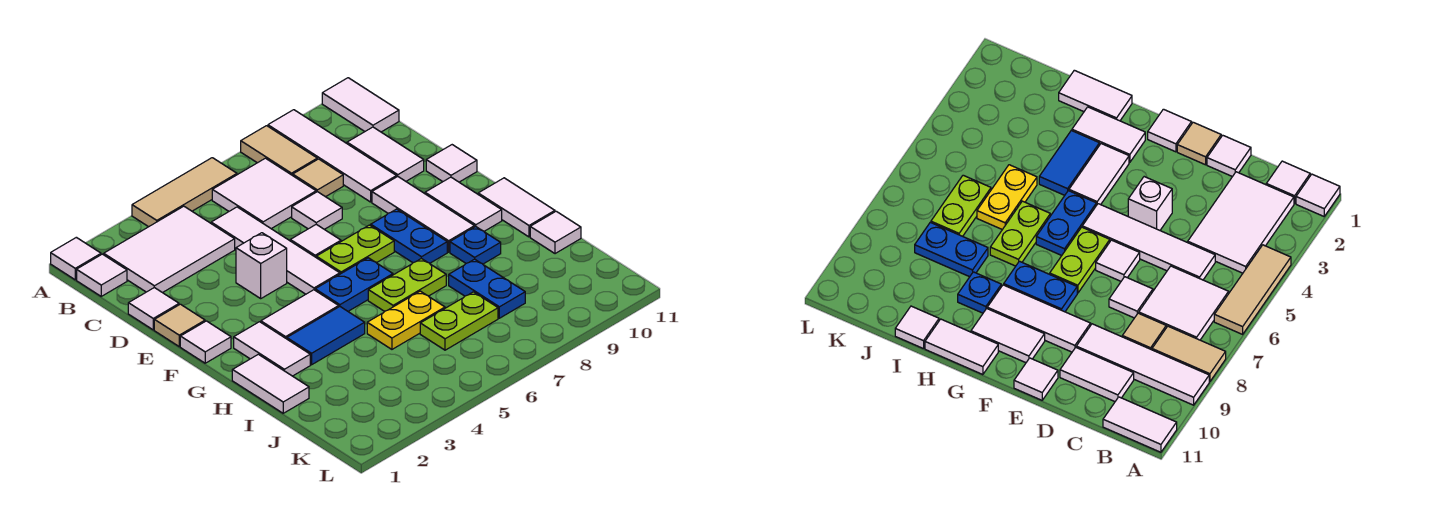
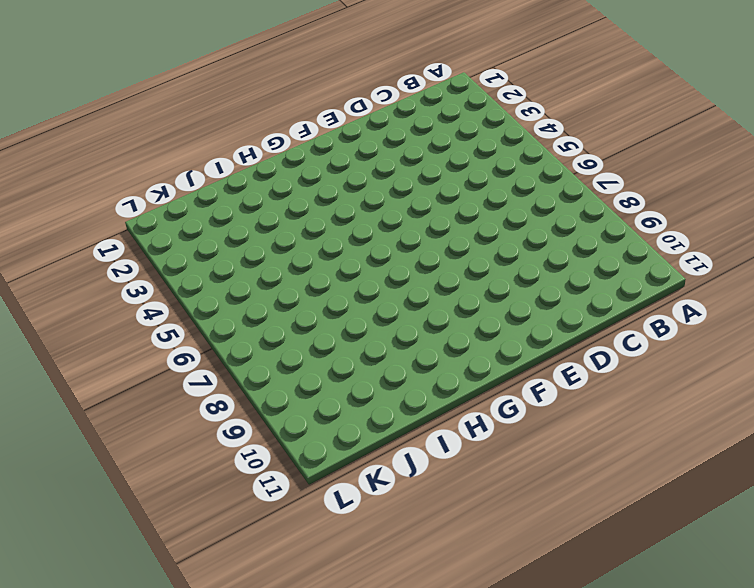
none -> white 1x1 tile [51,237,101,280]
none -> tan 1x3 tile [132,158,237,227]
none -> tan 1x2 tile [241,126,317,175]
none -> white 1x4 tile [268,110,397,202]

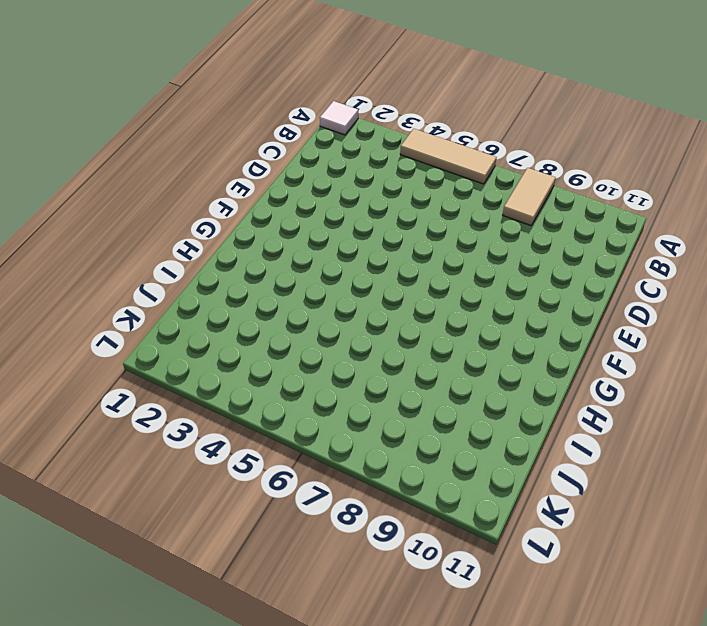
none -> white 1x4 tile [268,110,397,202]
none -> white 1x2 tile [322,78,399,132]
none -> white 1x1 tile [77,254,127,296]
none -> white 2x3 tile [104,206,235,293]

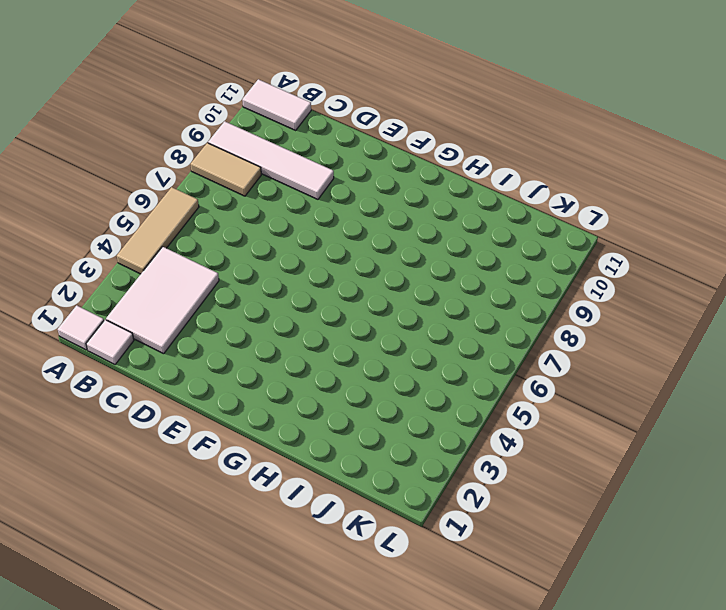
none -> white 2x2 tile [212,158,316,229]
none -> white 1x4 tile [211,207,340,294]
none -> tan 1x1 tile [293,159,343,197]
none -> white 1x2 tile [347,127,424,181]

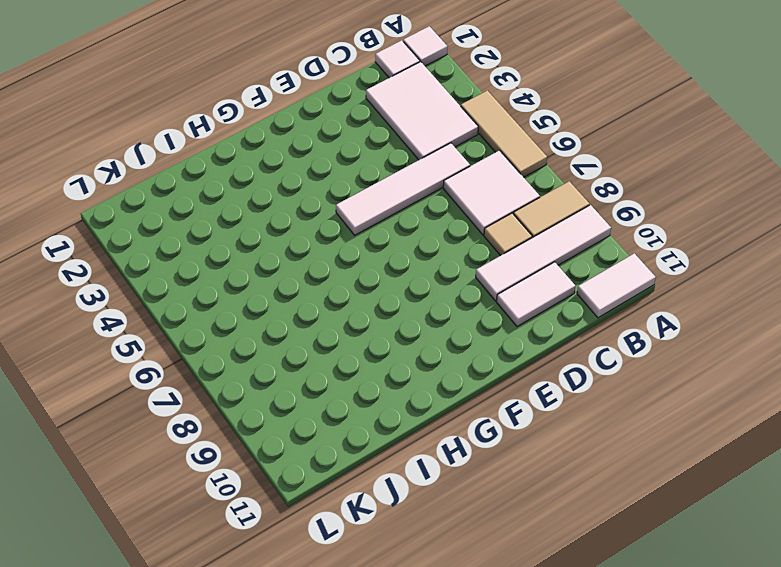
none -> white 1x1 tile [128,288,179,330]
none -> white 1x1 tile [292,192,342,229]
none -> tan 1x1 tile [154,304,205,346]
none -> white 1x1 brick [236,233,287,298]

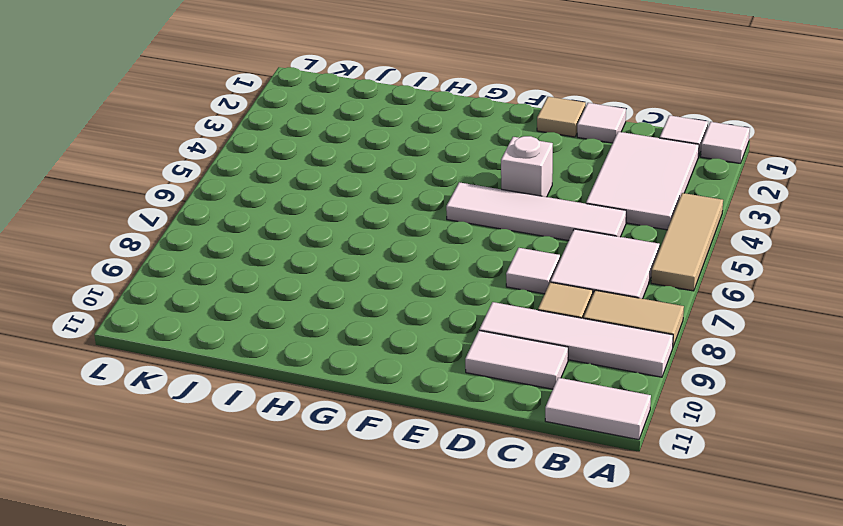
none -> white 1x1 tile [290,224,341,257]
none -> white 1x3 tile [372,176,475,252]
none -> white 1x1 tile [426,145,477,182]
none -> white 1x1 tile [180,321,231,363]

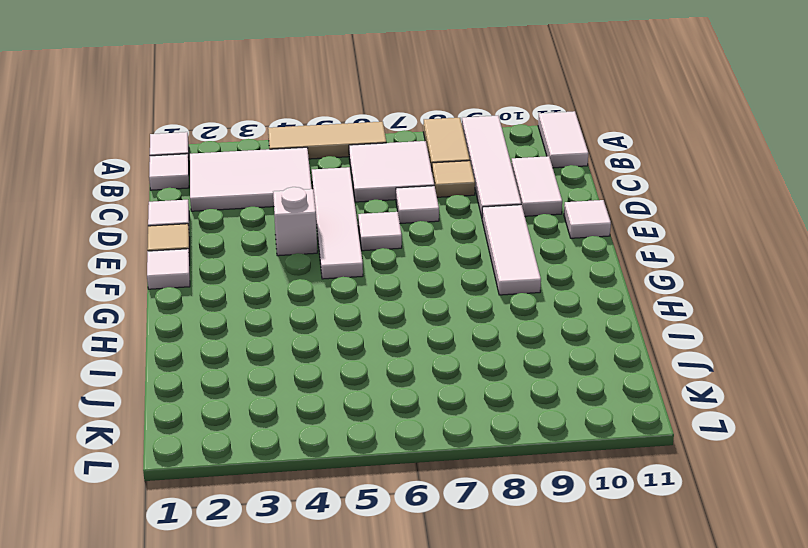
none -> lime 1x2 plate [316,225,394,274]
none -> blue 1x2 plate [371,209,447,263]
none -> white 1x2 tile [425,177,502,231]
none -> white 1x2 tile [234,322,310,376]

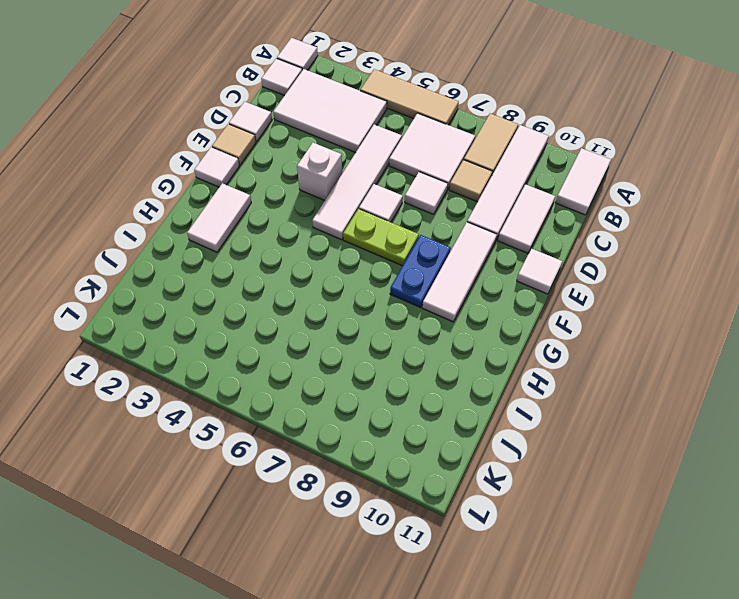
none -> white 1x2 tile [425,177,502,231]
none -> white 1x2 tile [261,290,339,339]
none -> blue 1x2 plate [315,258,393,311]
none -> white 1x2 tile [478,178,555,237]

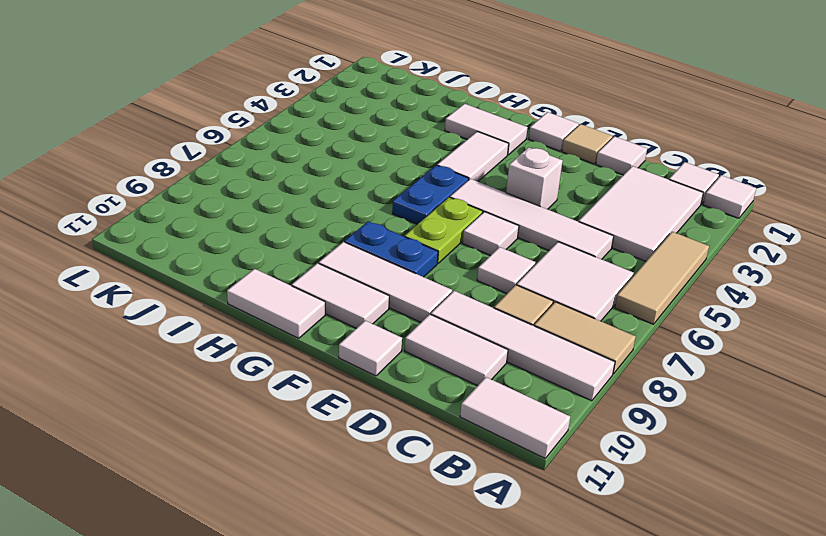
none -> white 1x2 tile [232,354,309,413]
none -> blue 1x2 tile [287,307,365,365]
none -> lime 1x2 plate [368,258,446,311]
none -> blue 1x1 plate [450,227,501,264]

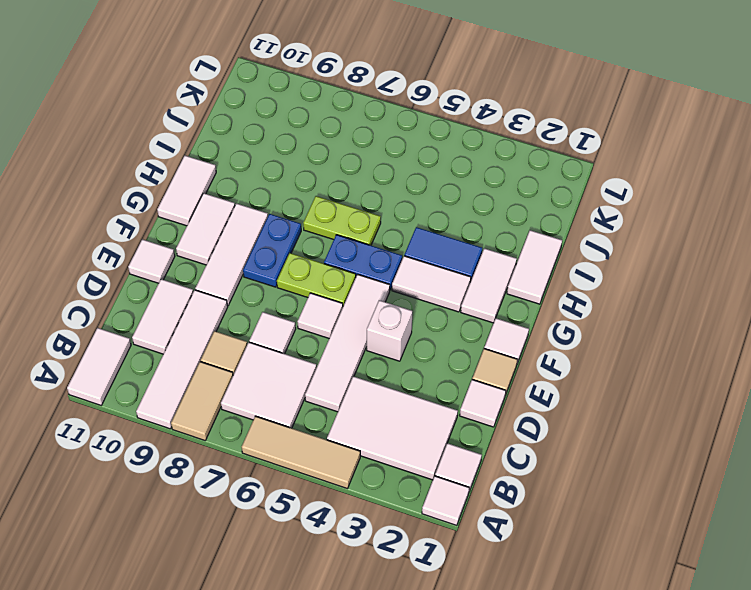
none -> blue 1x1 plate [450,227,501,264]
none -> yellow 1x2 plate [367,291,445,349]
none -> blue 1x2 plate [449,259,525,318]
none -> white 1x1 tile [530,211,581,254]

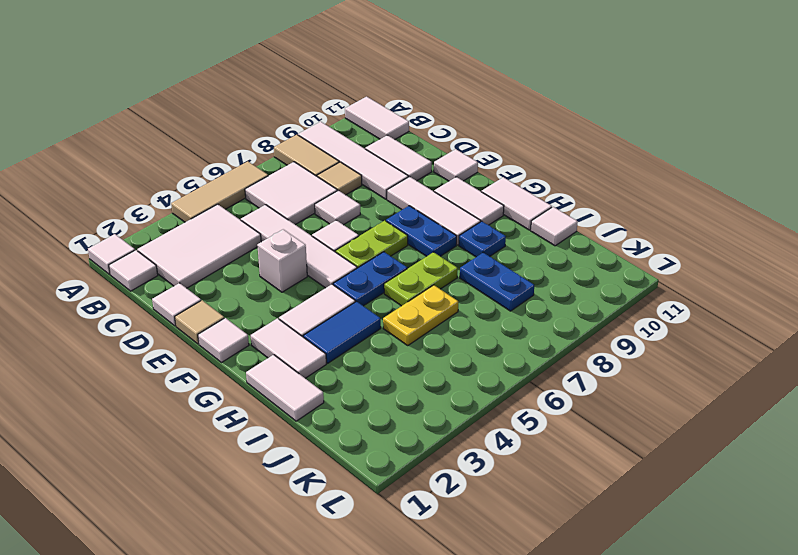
none -> lime 1x2 plate [420,292,498,350]

